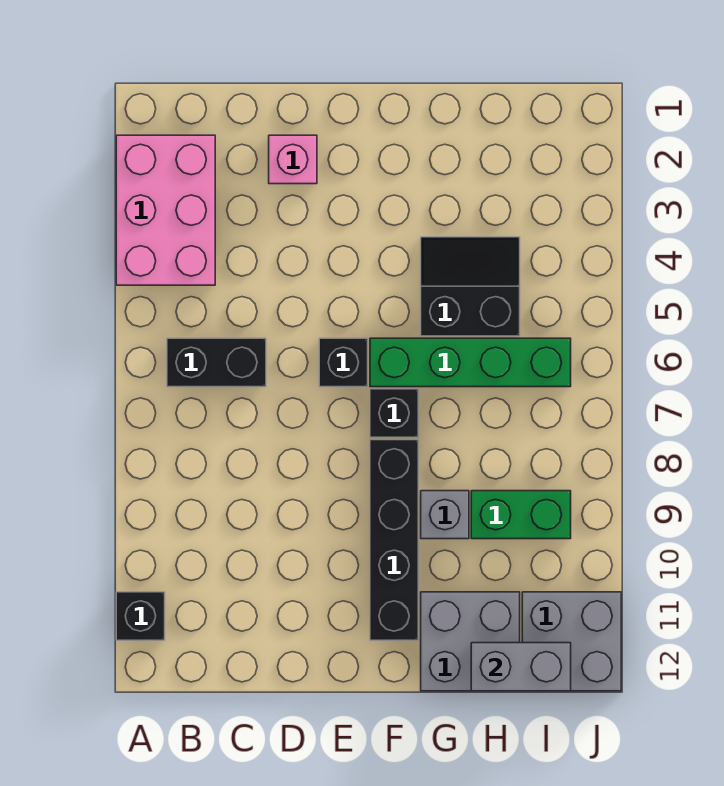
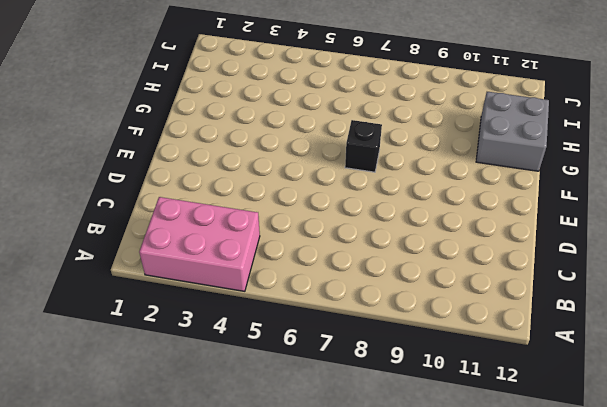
none -> black 1x1 brick [116,592,165,640]
none -> black 1x2 brick [167,338,266,387]
none -> pink 1x1 brick [269,135,317,184]

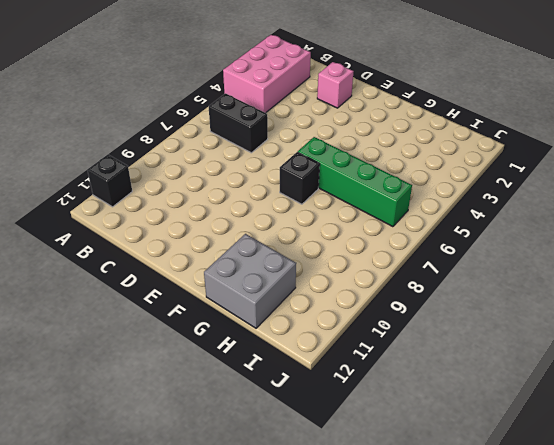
none -> black 1x1 brick [319,338,368,387]
none -> black 1x4 brick [370,440,418,640]
none -> black 2x2 slope [421,237,520,336]

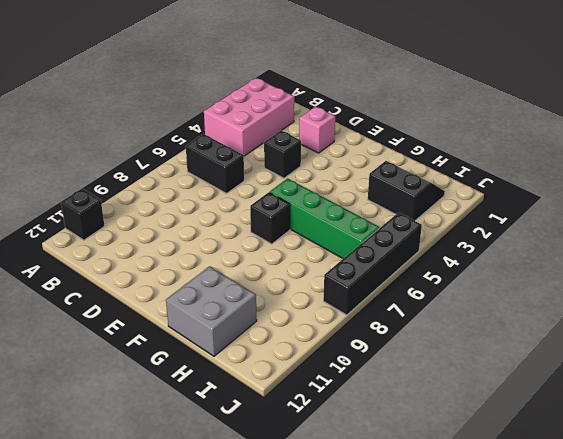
black 1x1 brick [264,130,301,178] -> black 1x1 brick moved to [319,338,368,387]
black 2x2 slope [368,161,445,221] -> black 2x2 slope moved to [421,237,520,336]
black 1x4 brick [323,213,422,315] -> black 1x4 brick moved to [370,440,418,640]
none -> grey 1x1 brick [421,491,469,539]
none -> green 1x2 brick [471,491,571,539]
none -> grey 2x2 brick [522,592,621,691]

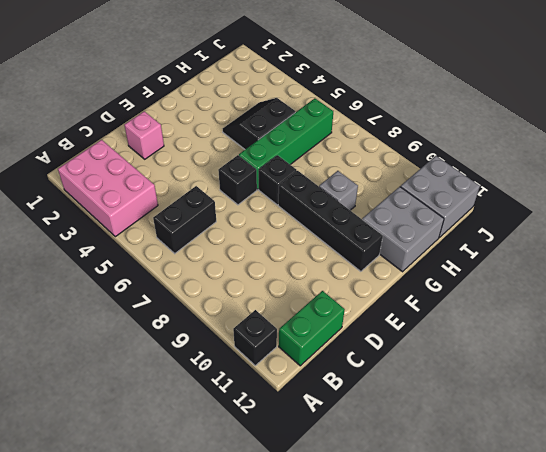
green 1x2 brick [279,291,345,366] -> green 1x2 brick moved to [471,491,571,539]
none -> grey 1x2 brick [471,643,571,691]

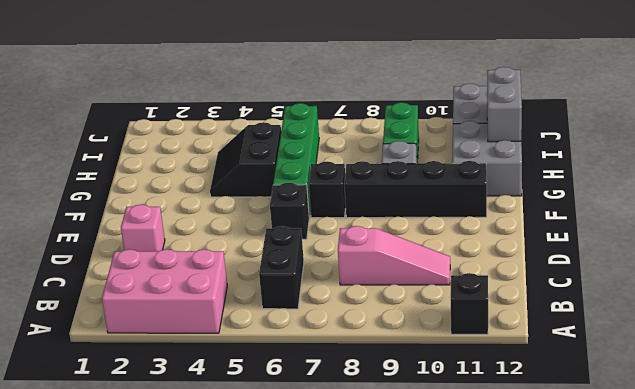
pink 1x3 slope [338,226,450,285] -> none

